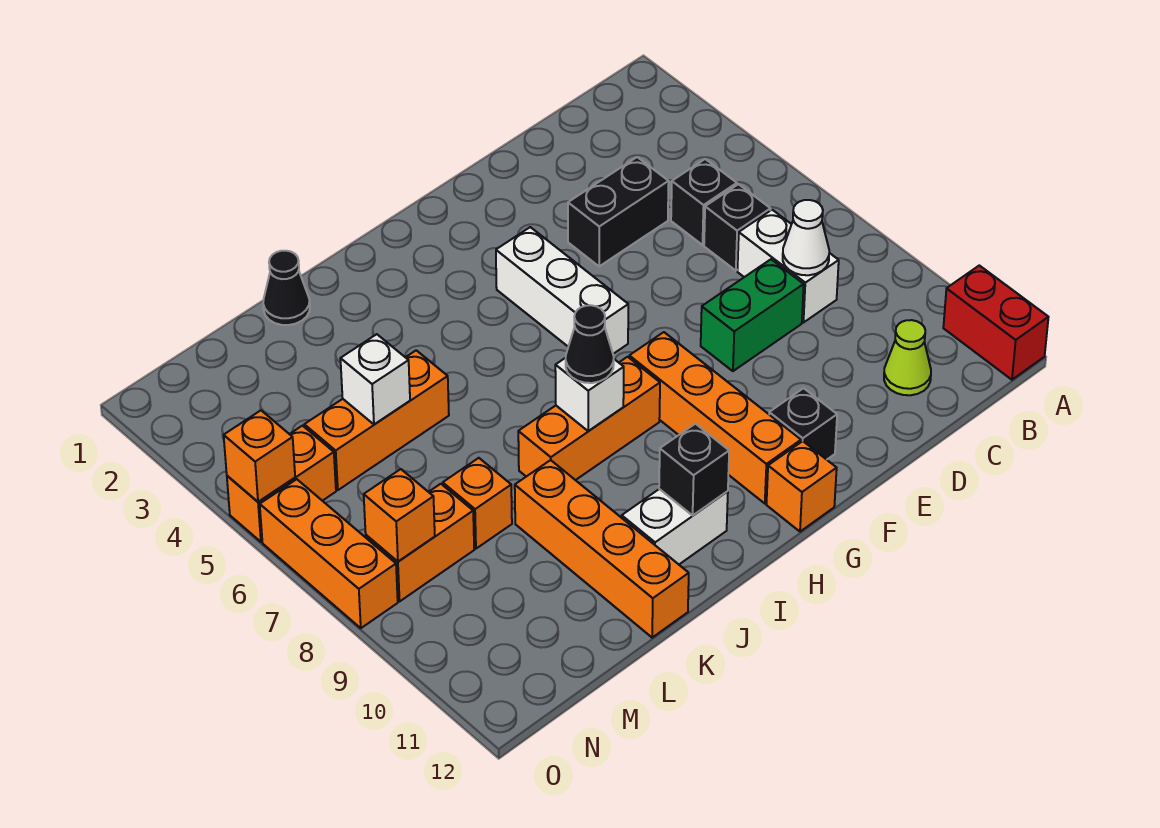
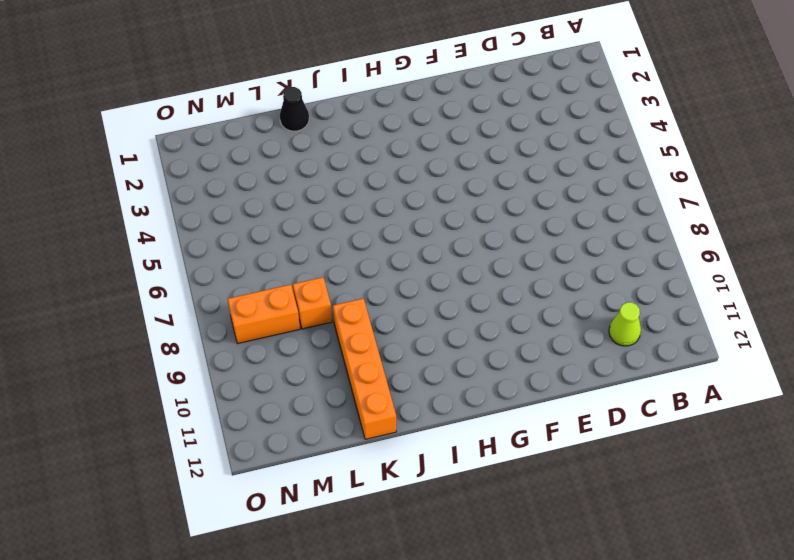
none -> red 1x2 brick [943,265,1048,380]
none -> black 1x1 brick [671,159,737,245]
none -> black 1x1 brick [704,184,770,271]

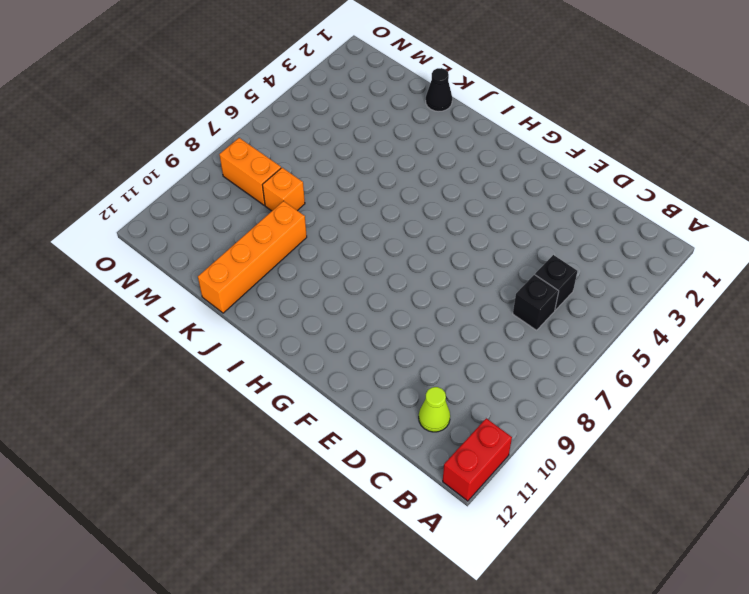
none -> white 1x2 brick [737,210,839,323]
none -> black 1x2 brick [568,157,669,266]
none -> green 1x2 brick [701,259,804,371]

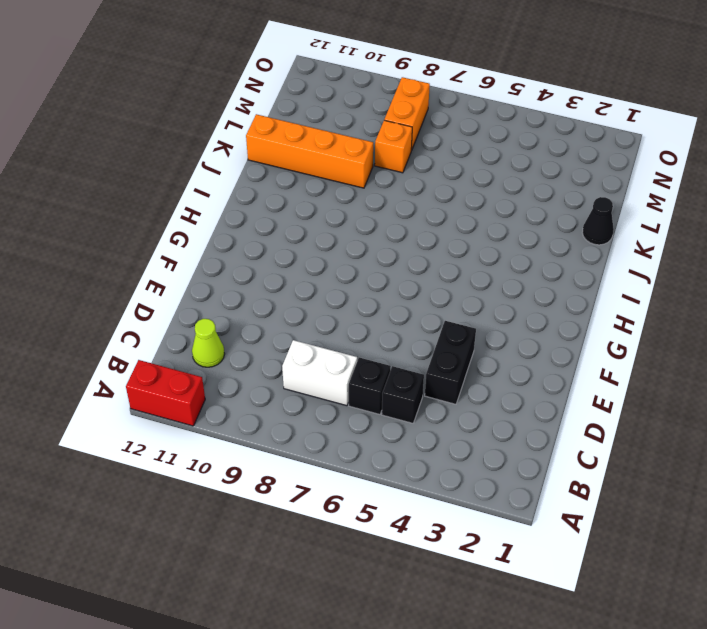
none -> green 1x2 brick [701,259,804,371]
none -> black 1x1 brick [769,388,837,460]
none -> white 1x3 brick [496,227,628,354]

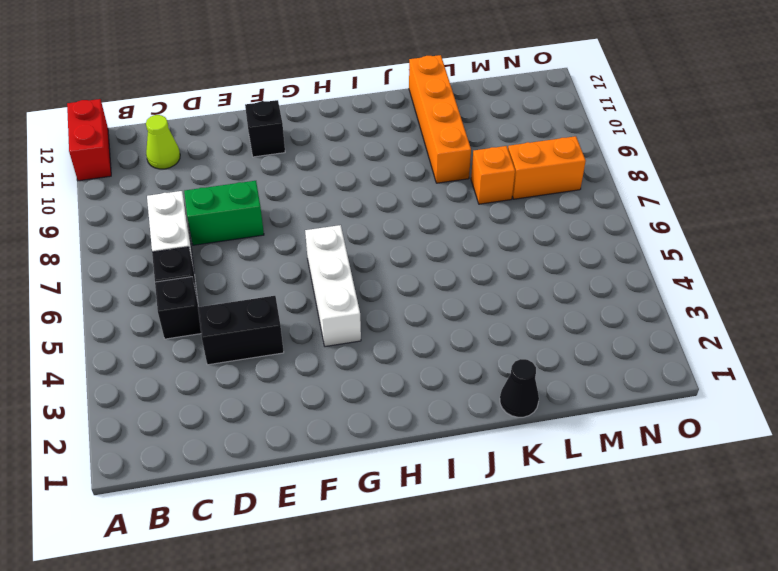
none -> orange 1x4 brick [629,332,801,503]
none -> orange 1x1 brick [766,441,837,532]
none -> orange 1x3 brick [518,357,660,480]

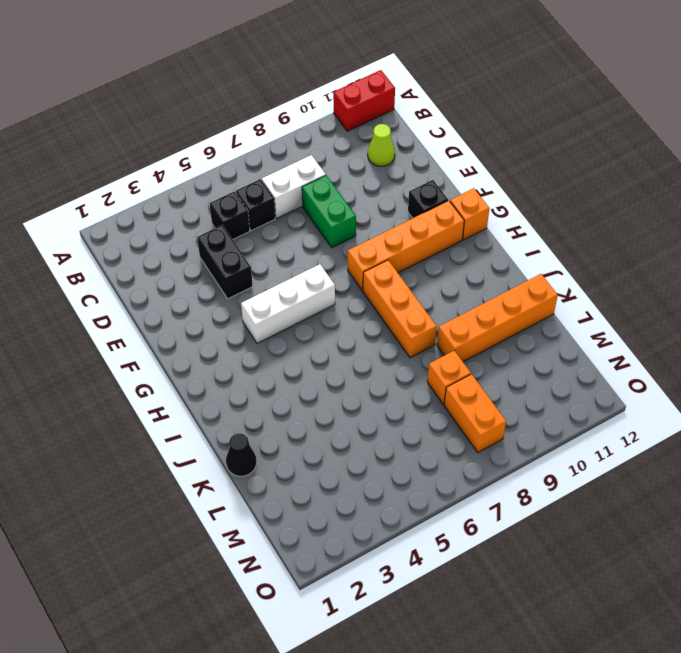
none -> white 1x2 brick [622,489,728,564]
none -> orange 1x3 brick [304,350,449,490]
none -> orange 1x2 brick [227,426,336,542]

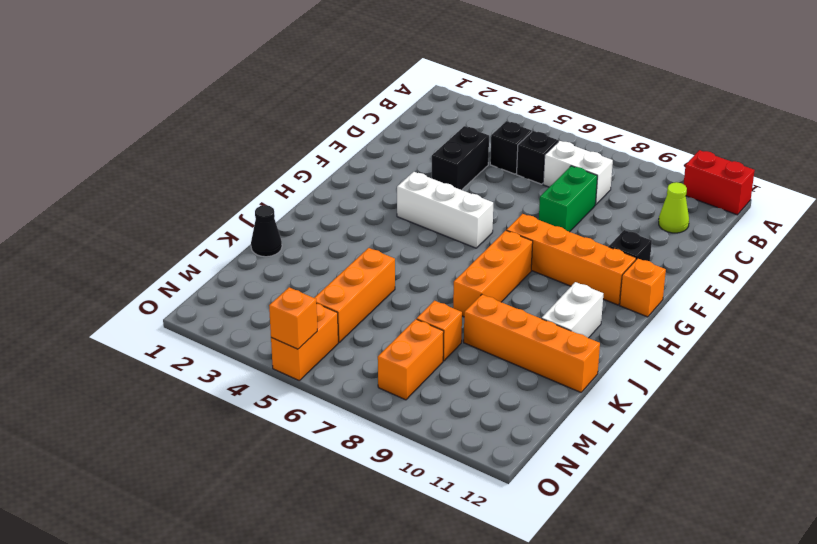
none -> orange 1x3 brick [260,479,398,628]
none -> white 1x1 cone [783,200,829,275]
none -> white 1x1 brick [555,358,624,431]

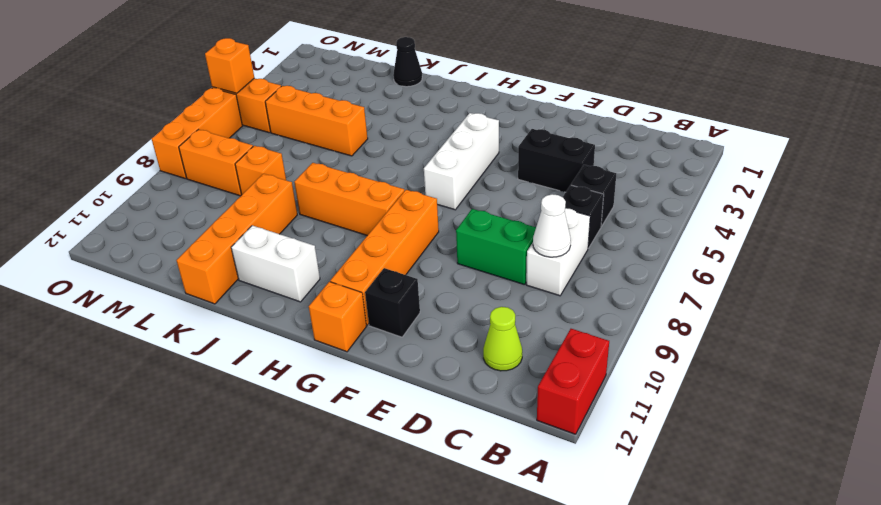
none -> white 1x1 brick [555,358,624,431]
none -> black 1x1 brick [659,424,729,515]
none -> white 1x1 brick [340,334,410,424]

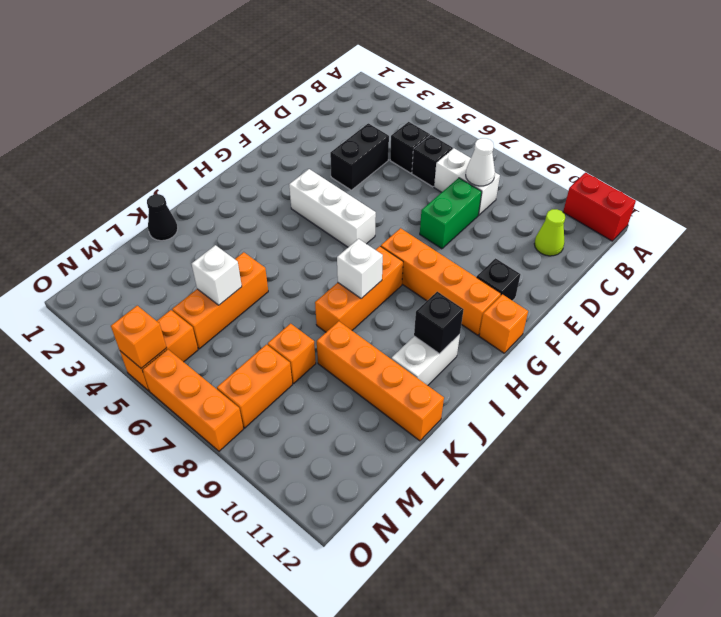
none -> orange 1x1 brick [364,469,435,561]
none -> black 1x1 cone [566,305,614,383]

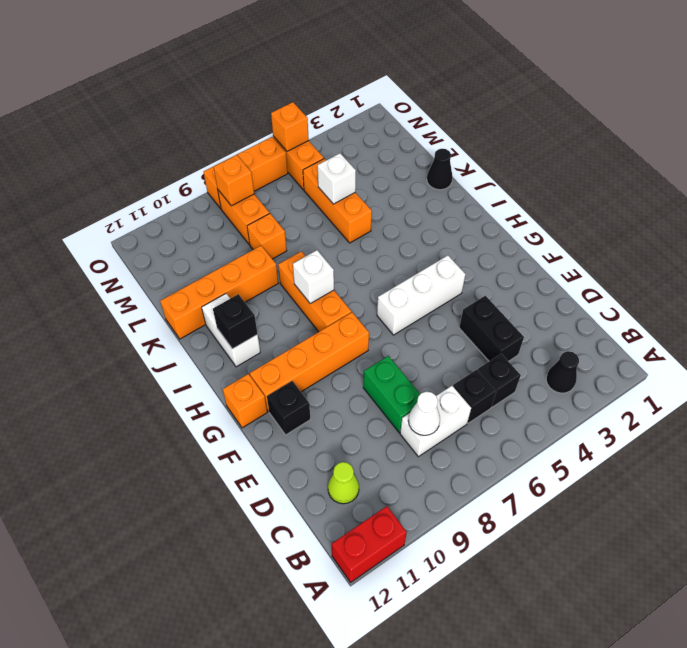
black 1x1 cone [546,351,579,393] -> black 1x1 cone moved to [566,305,614,383]

